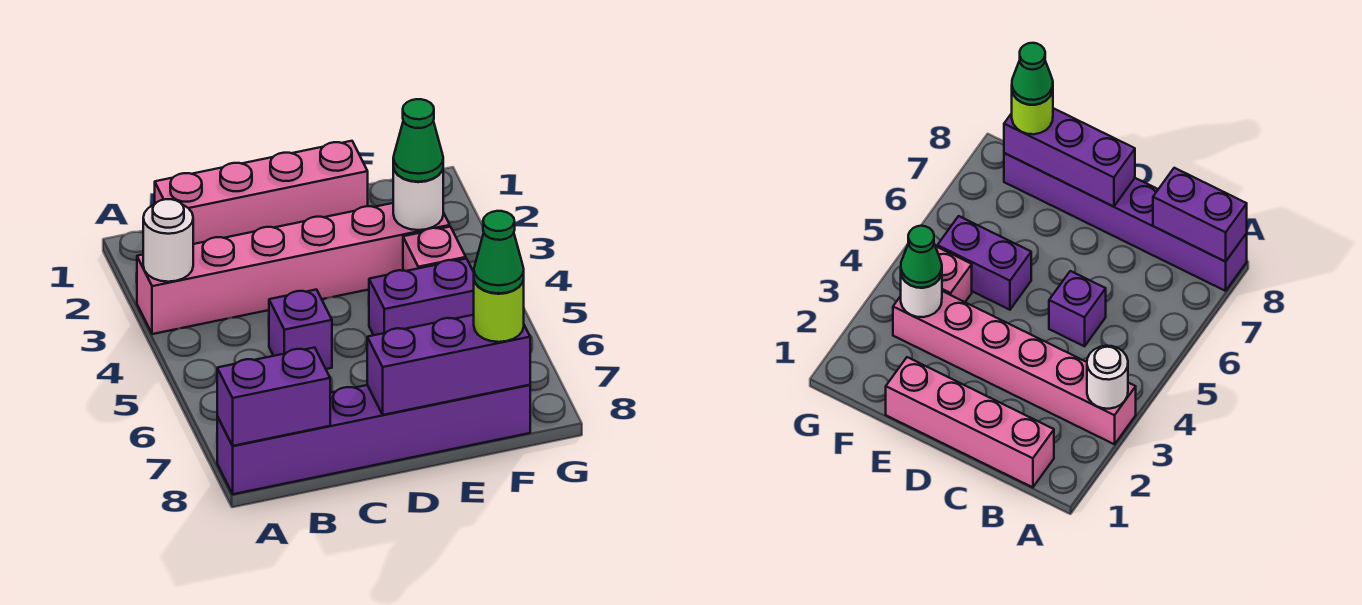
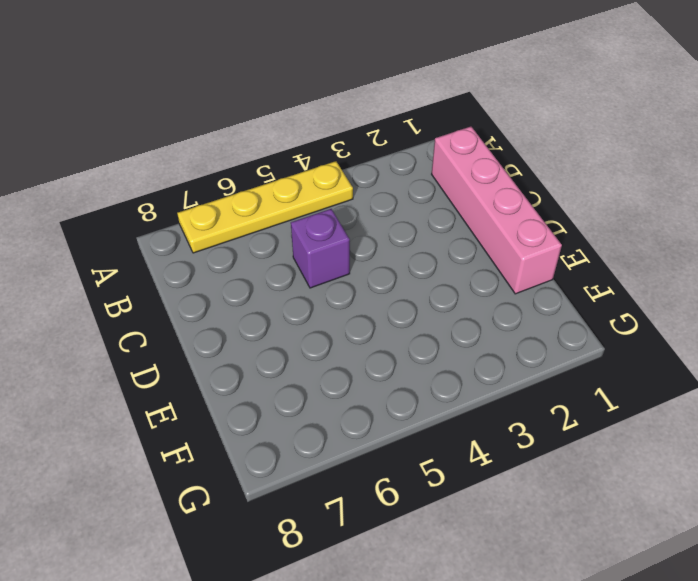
yellow 1x4 plate [177,161,353,253] -> none
none -> pink 1x6 brick [137,203,450,334]
none -> purple 1x6 brick [217,385,530,494]
none -> purple 1x2 brick [369,259,474,335]

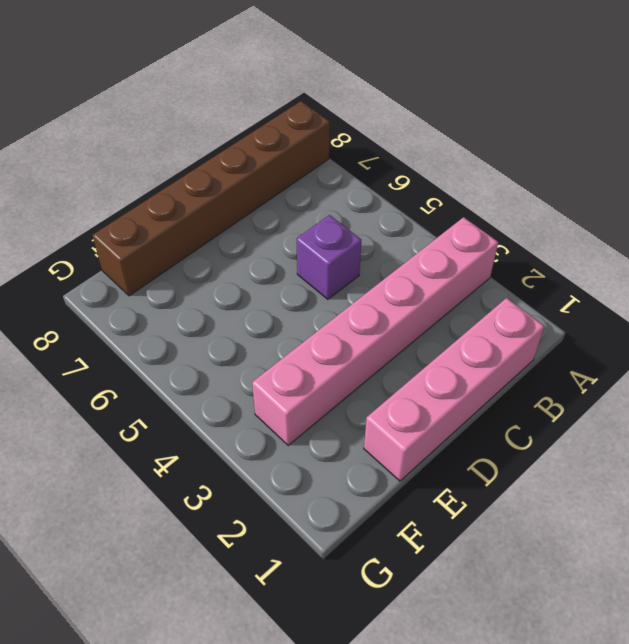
brown 1x6 brick [93,101,330,296] -> purple 1x6 brick [217,385,530,494]
none -> purple 1x2 brick [369,259,474,335]
none -> pink 1x1 brick [403,227,466,271]
none -> white 1x1 round brick [143,199,193,282]

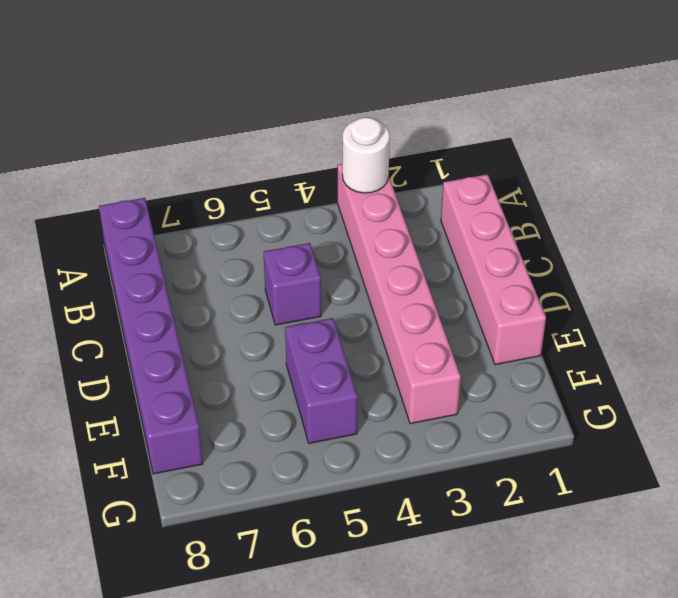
none -> pink 1x1 brick [403,227,466,271]
none -> purple 1x2 brick [217,348,330,446]
none -> purple 1x3 brick [367,315,530,415]

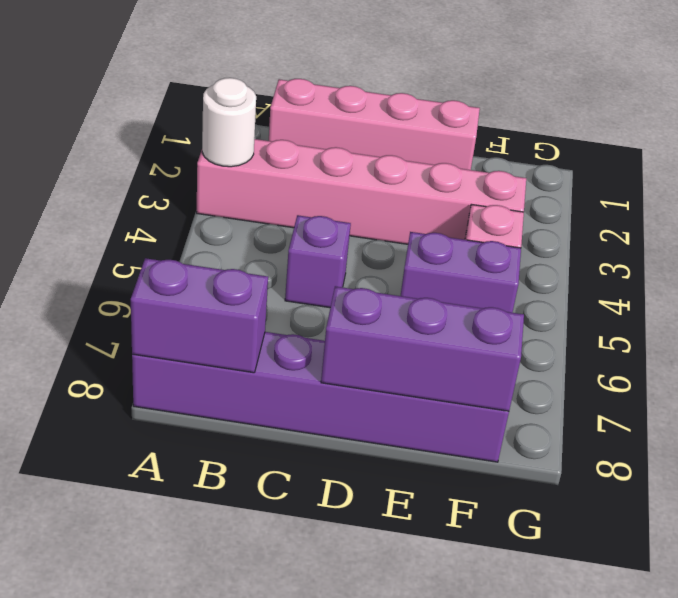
none -> white 1x1 round brick [393,167,443,230]
none -> green 1x1 cone [393,99,443,182]
none -> lime 1x1 round brick [474,280,524,342]

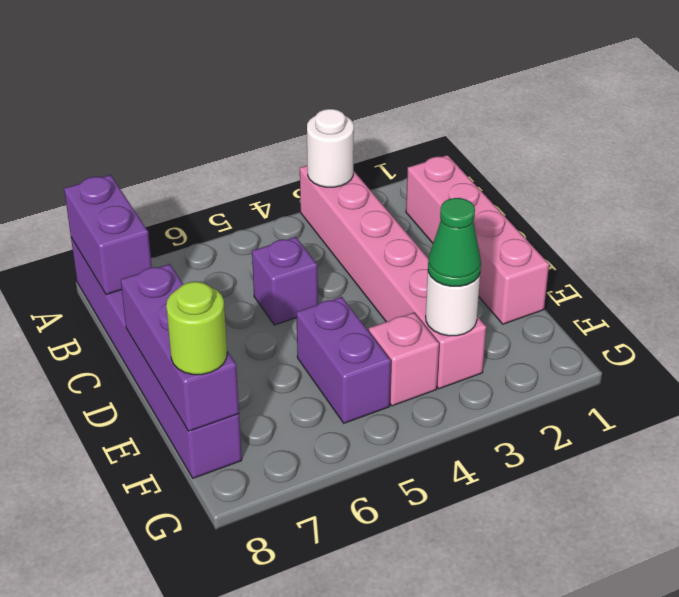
none -> green 1x1 cone [474,211,524,293]

